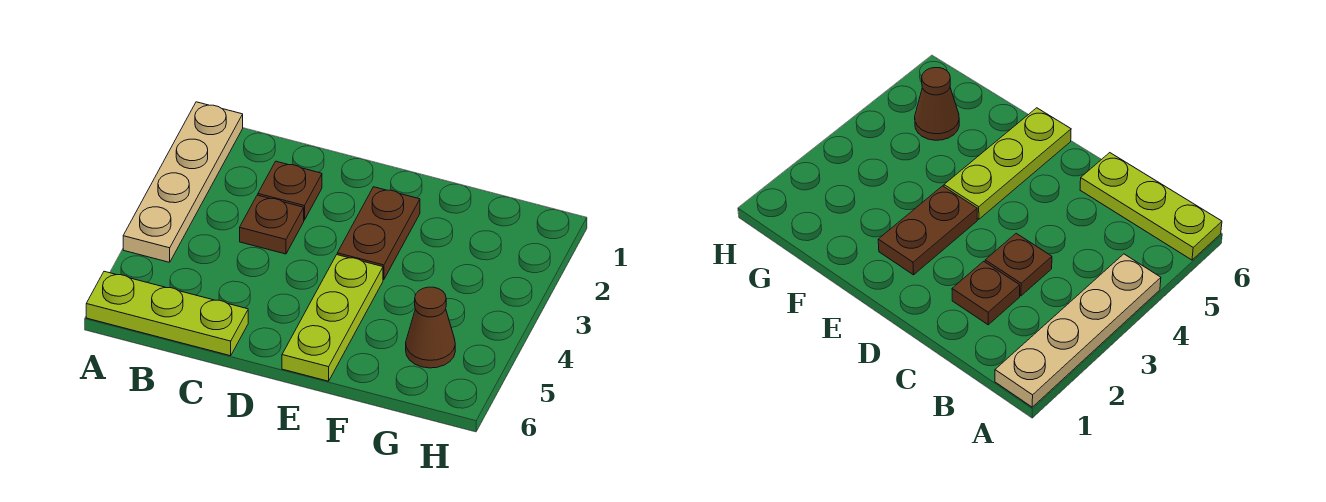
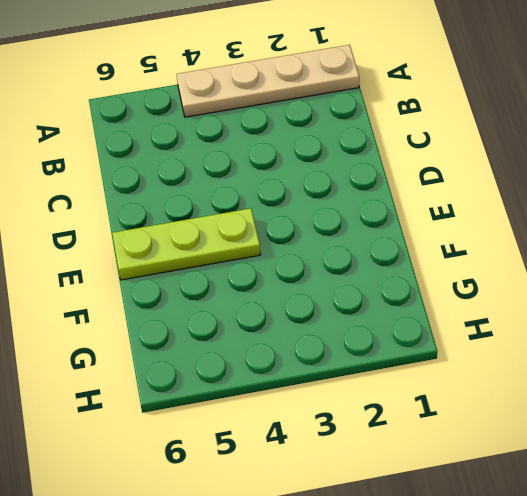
none -> lime 1x3 plate [86,271,248,356]
none -> brown 1x1 plate [258,161,322,220]

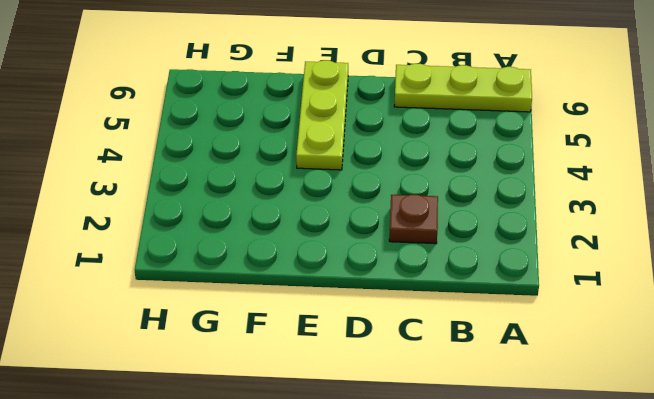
none -> tan 1x4 plate [123,102,243,262]
none -> brown 1x1 plate [240,195,304,254]

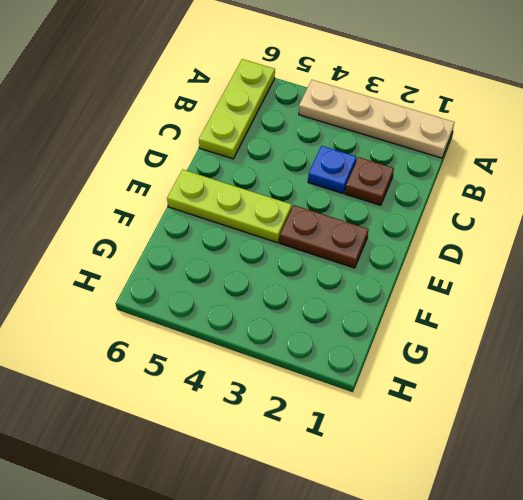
blue 1x1 plate [308,146,356,193] -> brown 1x1 plate [240,195,304,254]
none -> brown 1x1 cone [406,287,455,368]

